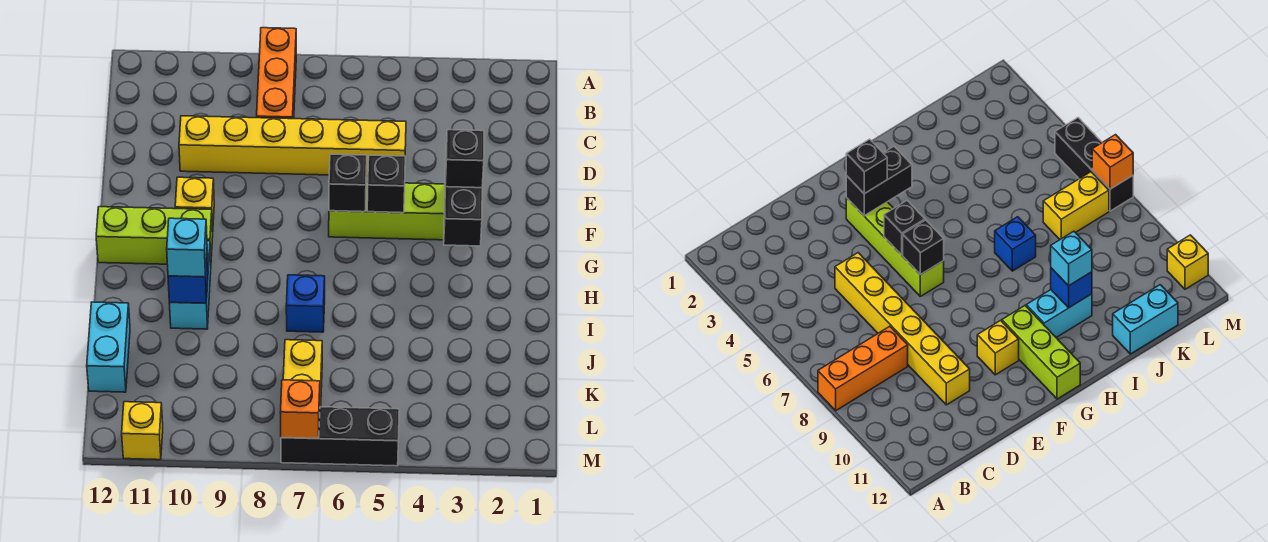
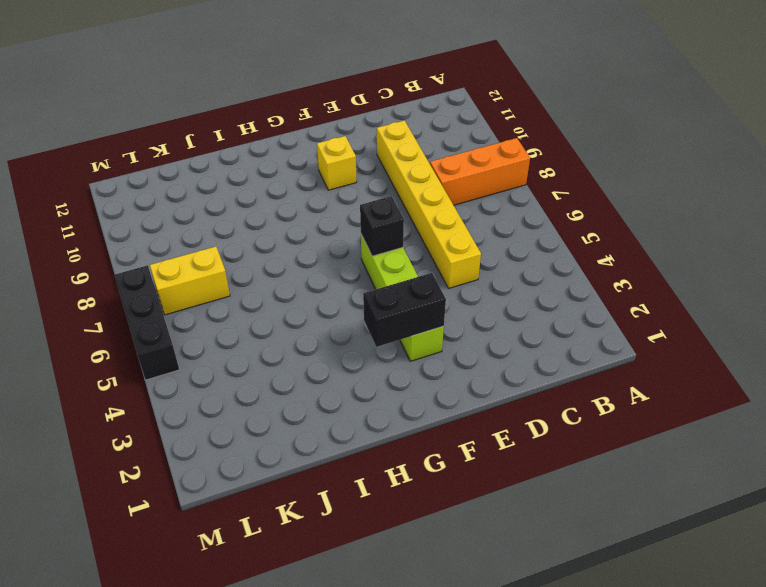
none -> lime 1x3 brick [96,207,213,264]
none -> cyan 1x2 brick [169,241,211,329]
none -> blue 1x1 brick [286,275,325,332]

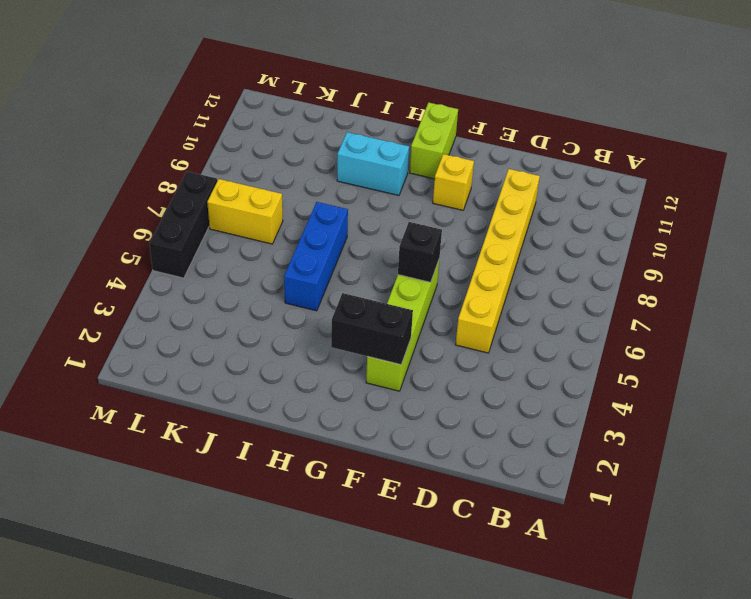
lime 1x2 brick [410,102,458,179] -> lime 1x3 brick [96,207,213,264]
blue 1x3 brick [284,202,348,311] -> blue 1x1 brick [286,275,325,332]
none -> orange 1x3 brick [257,28,296,119]
none -> cyan 1x2 brick [87,302,130,392]
none -> yellow 1x1 brick [122,402,163,460]

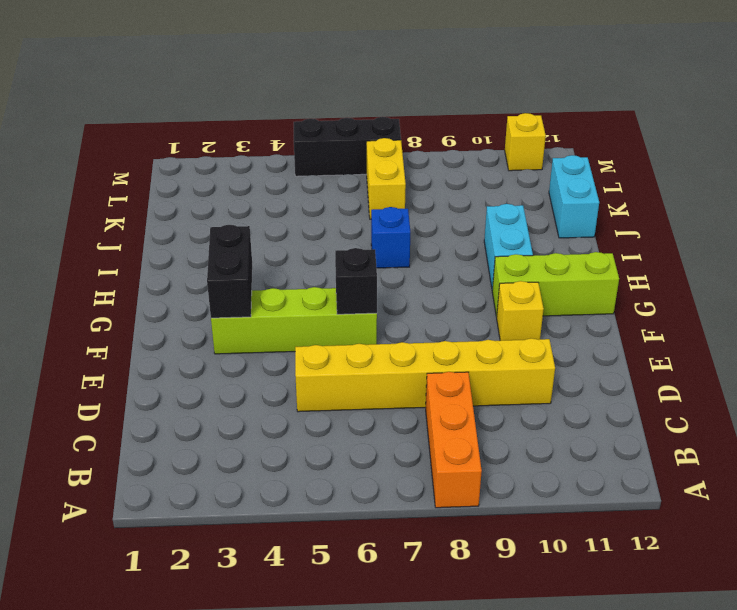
none -> black 1x1 brick [367,155,405,213]
none -> blue 1x1 brick [168,253,208,303]
none -> orange 1x1 brick [280,380,320,439]

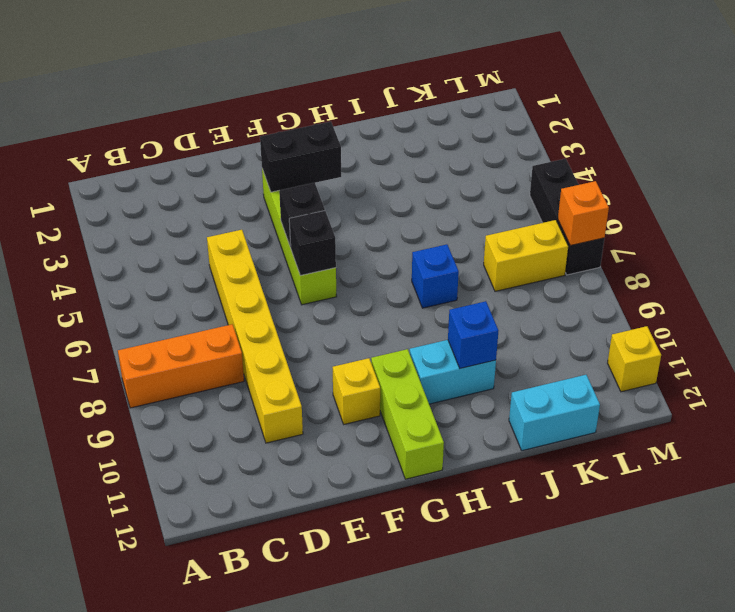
none -> black 1x1 brick [445,130,484,188]
none -> cyan 1x1 brick [167,218,207,277]

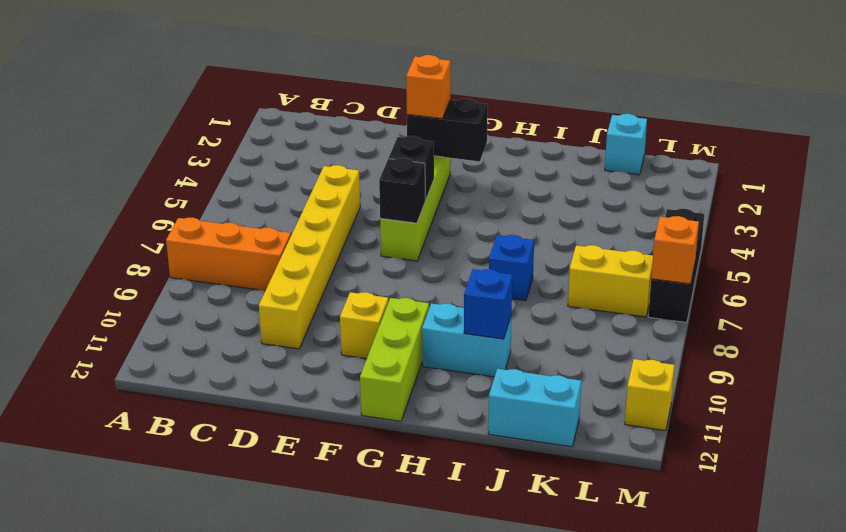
orange 1x1 brick [406,55,450,119] -> black 1x1 brick [445,130,484,188]
cyan 1x1 brick [605,114,647,175] -> cyan 1x1 brick moved to [167,218,207,277]

